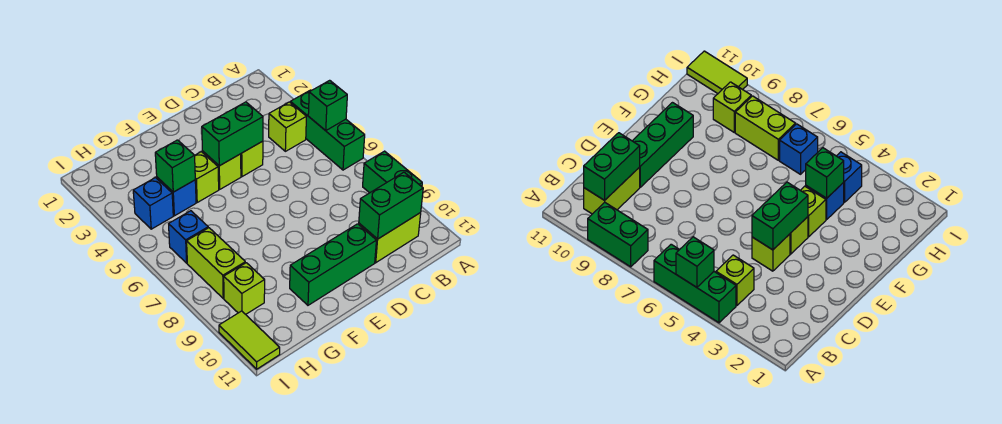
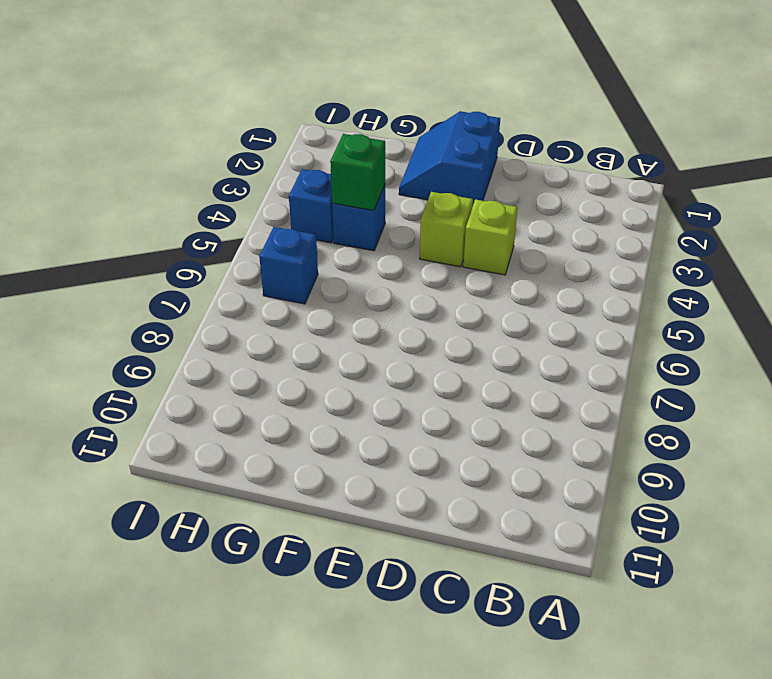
blue 2x2 slope [399,111,500,204] -> none
none -> green 1x3 brick [290,90,365,170]
none -> green 1x2 brick [363,151,422,193]
none -> lime 1x1 brick [269,102,306,151]

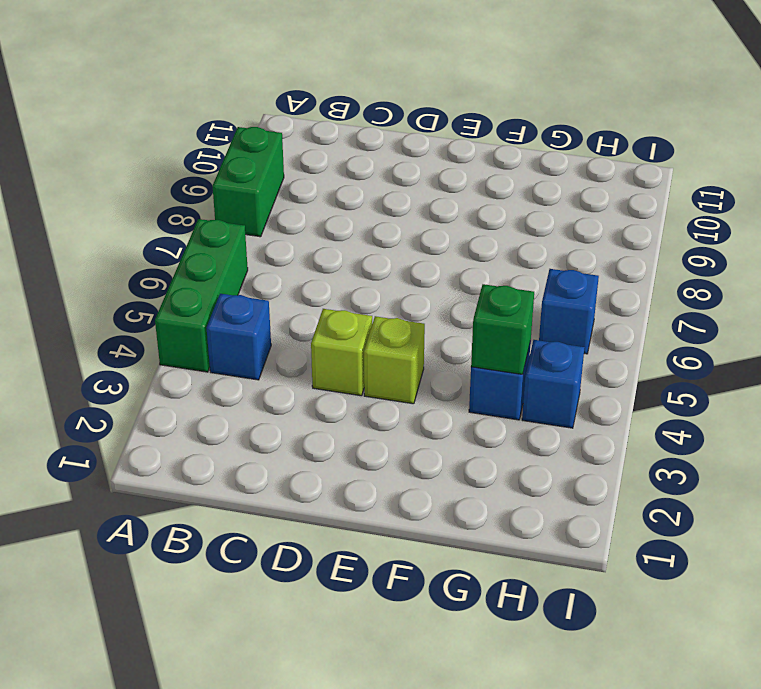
blue 1x1 brick [207,294,271,380] -> lime 1x1 brick [269,102,306,151]
none -> lime 1x2 brick [359,213,421,263]
none -> green 1x3 brick [290,224,376,305]
none -> lime 1x1 brick [195,152,219,202]

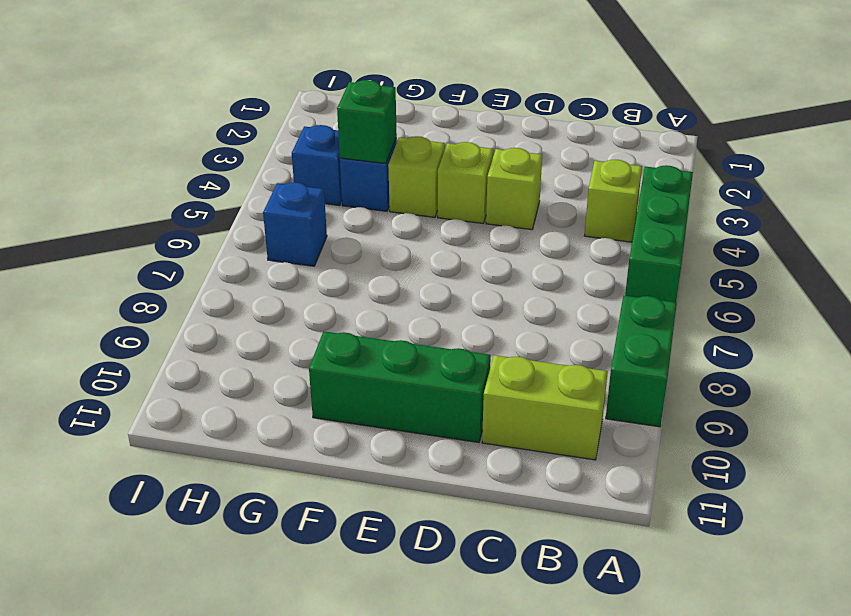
none -> lime 1x2 brick [187,228,245,298]
none -> lime 1x1 brick [224,263,265,314]
none -> lime 1x2 tile [219,311,280,369]

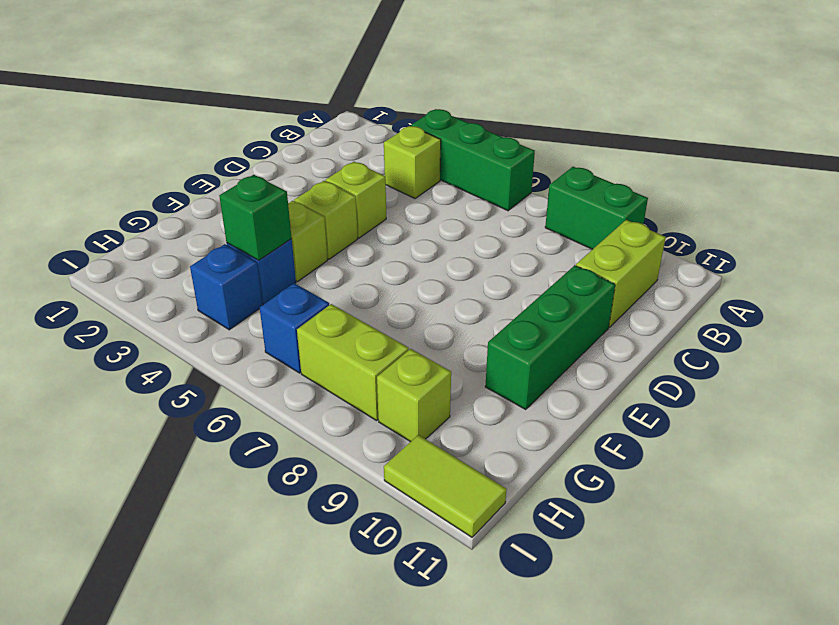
none -> green 1x1 brick [308,80,347,131]
none -> green 1x2 brick [359,172,423,239]
none -> green 1x2 brick [202,102,263,166]

